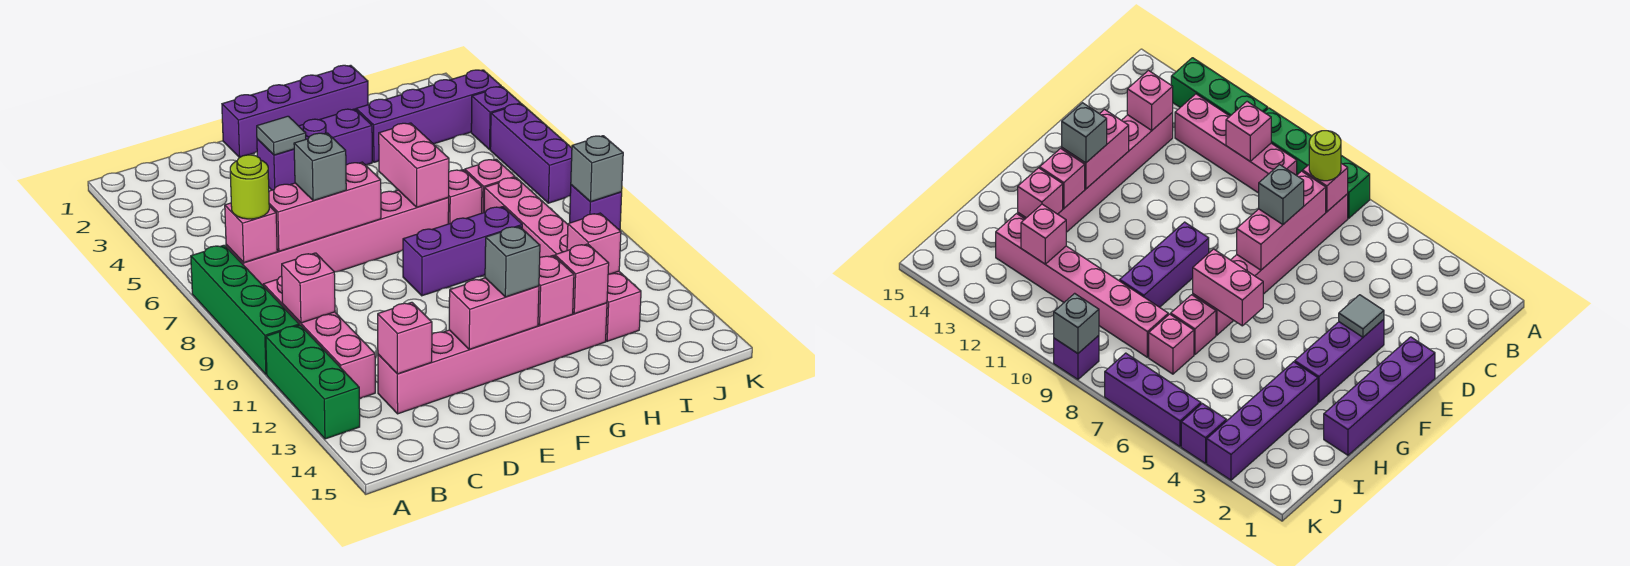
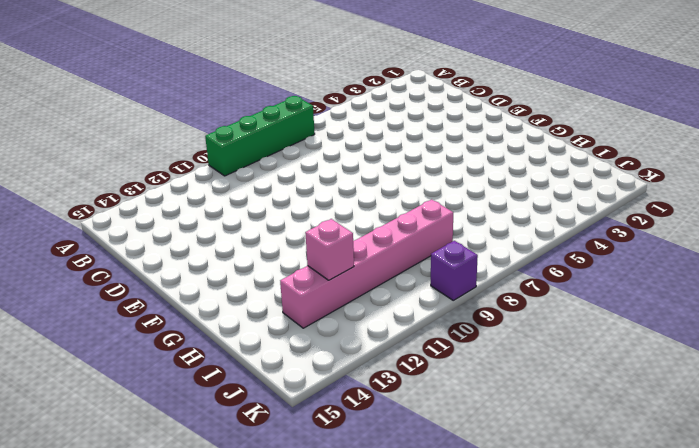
none -> green 1x3 brick [266,325,360,439]
none -> pink 1x6 brick [226,190,449,285]
none -> pink 1x4 brick [263,276,375,399]

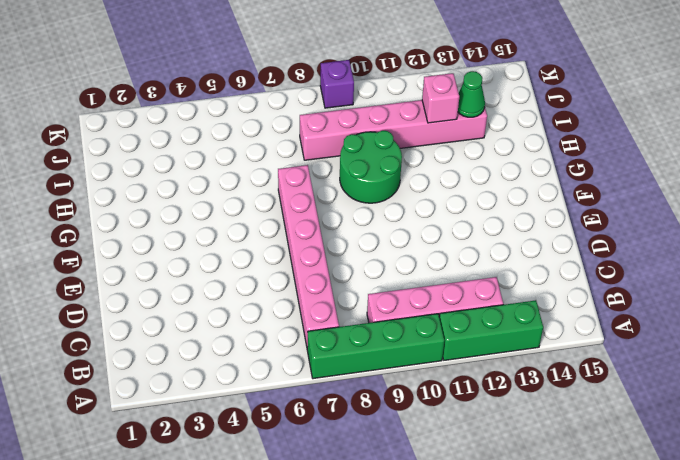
green 2x2 round brick [340,131,402,203] -> purple 1x3 brick [403,207,522,296]
green 1x1 cone [458,71,485,117] -> none
none -> pink 1x6 brick [378,303,607,414]
none -> purple 1x4 brick [222,65,368,158]
none -> purple 1x3 brick [257,109,372,190]

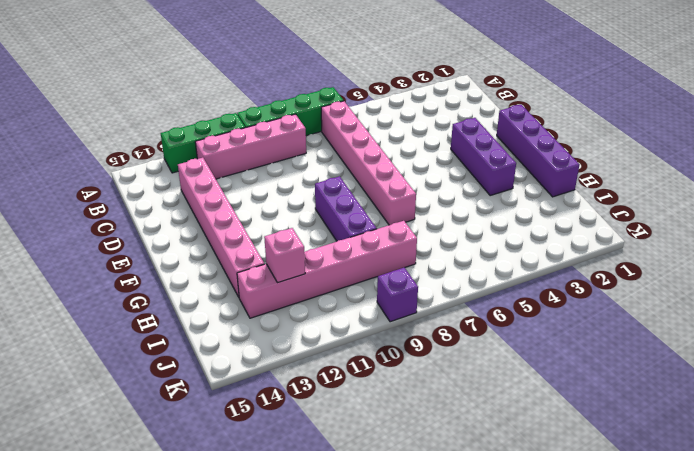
none -> purple 1x4 brick [356,70,501,162]
none -> pink 1x1 brick [448,170,482,224]
none -> pink 1x1 brick [465,159,515,213]

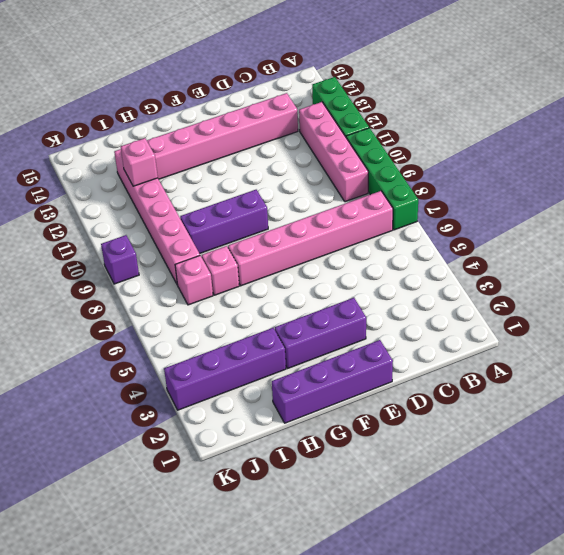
none -> purple 1x1 brick [471,87,521,149]
none -> purple 1x3 brick [490,104,572,203]
none -> pink 1x1 brick [225,203,277,262]

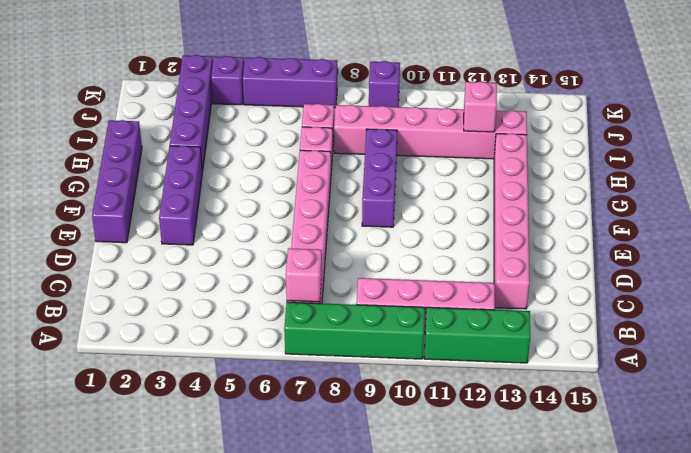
none -> pink 1x1 brick [282,253,335,323]
none -> pink 1x3 brick [269,162,381,251]
none -> pink 1x1 brick [378,302,432,374]

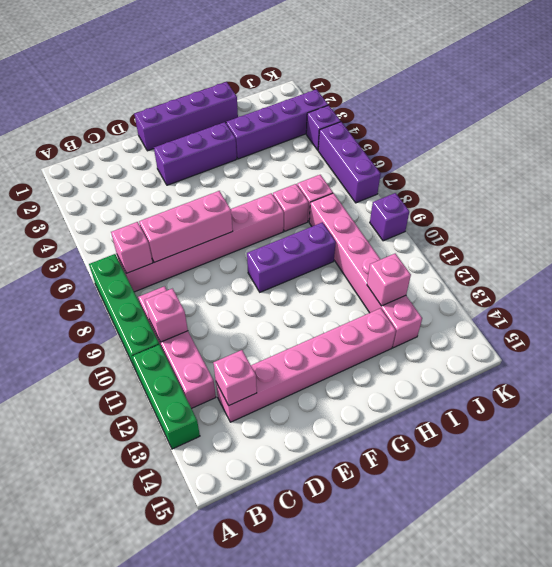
none -> grey 1x1 tile [257,116,306,155]
none -> pink 1x2 brick [449,278,539,349]
none -> pink 1x2 brick [379,123,449,207]

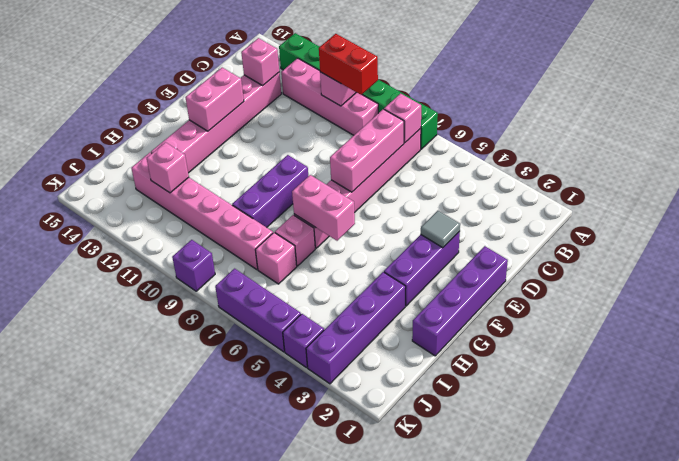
red 1x2 brick [319,34,378,95] -> none
none -> pink 1x1 brick [538,256,574,325]
none -> pink 1x1 brick [555,244,609,314]
none -> grey 1x1 brick [571,136,623,202]

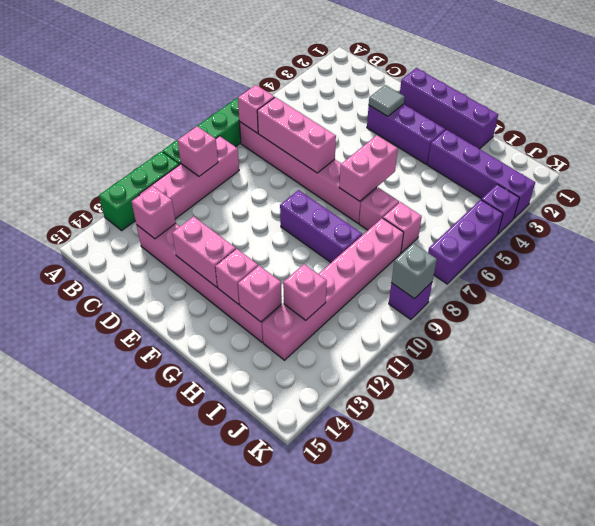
none -> lime 1x1 round brick [230,155,269,219]
none -> grey 1x1 brick [294,133,346,201]
none -> grey 1x1 brick [485,226,540,297]

